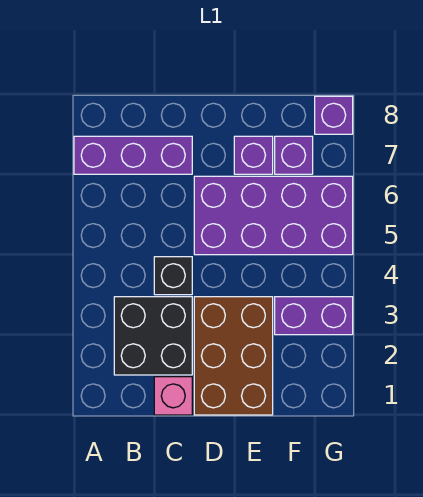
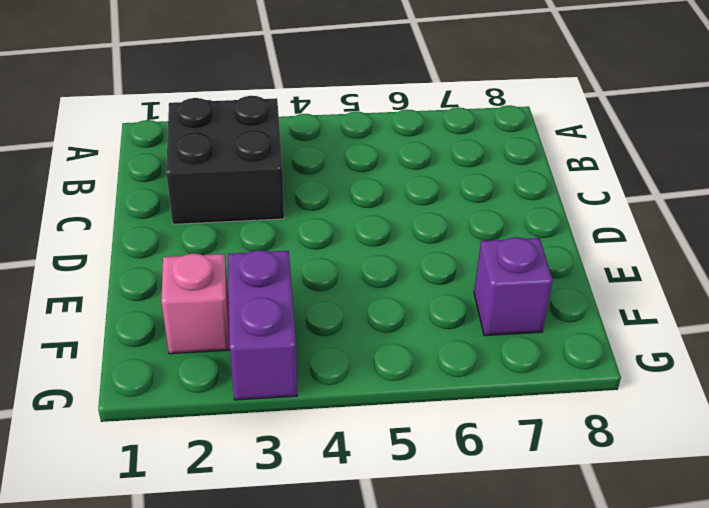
pink 1x1 brick [161,254,230,354] -> pink 1x1 brick moved to [154,377,192,415]
none -> purple 1x3 brick [74,136,192,174]
none -> black 1x1 brick [154,257,192,295]

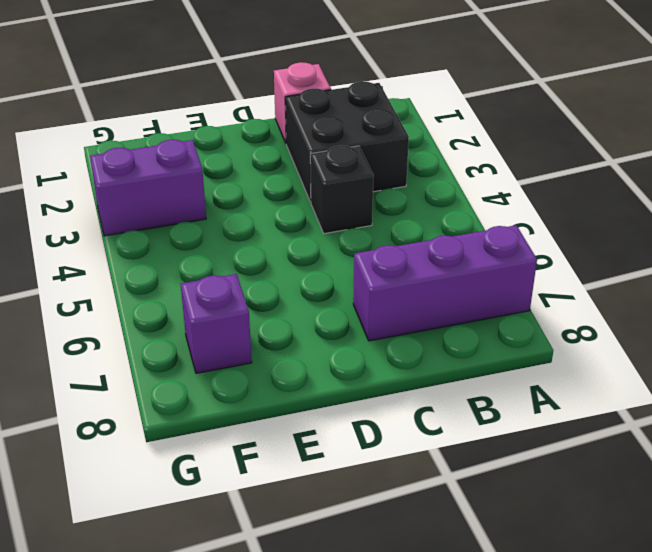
none -> brown 2x3 brick [194,297,273,415]
none -> purple 2x4 brick [194,176,353,255]

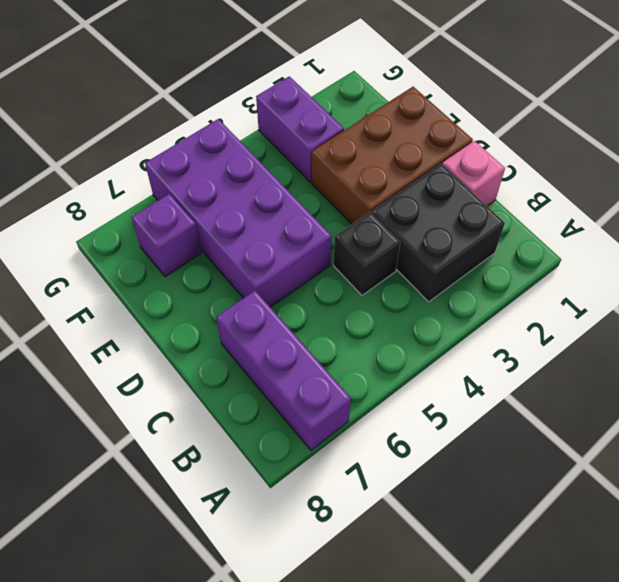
none -> purple 1x1 brick [234,136,273,174]
none -> purple 1x1 brick [315,96,353,134]

